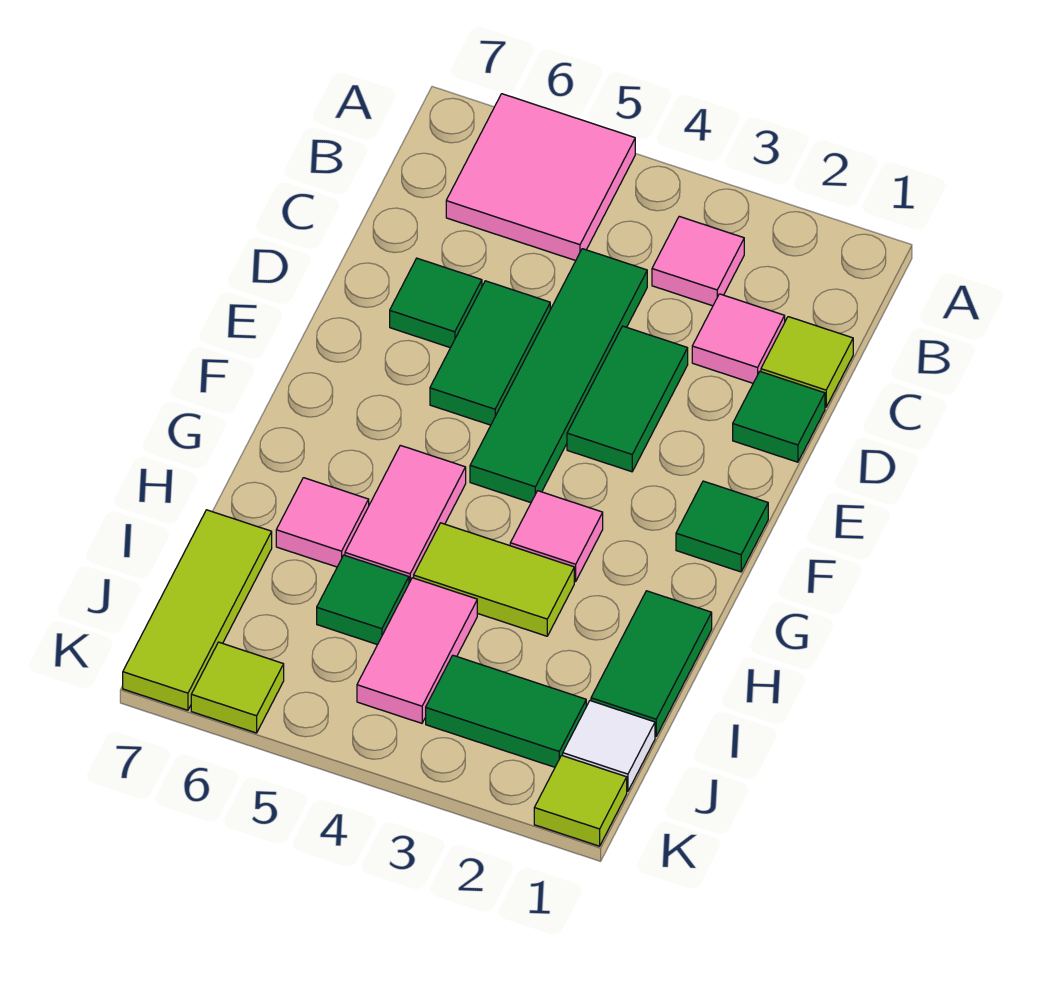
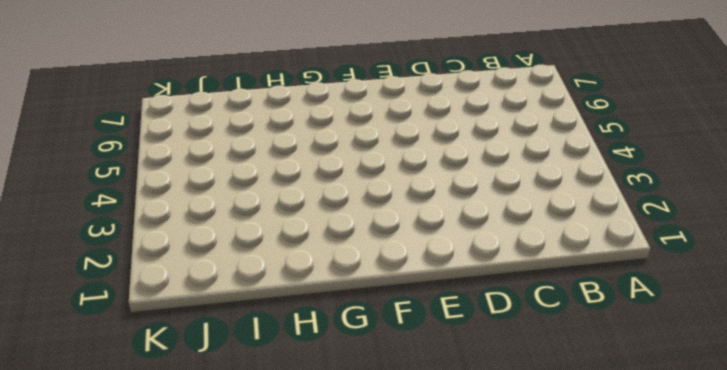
none -> pink 2x2 tile [446,94,635,261]
none -> pink 1x1 tile [652,216,744,306]
none -> lime 1x1 tile [761,317,853,407]

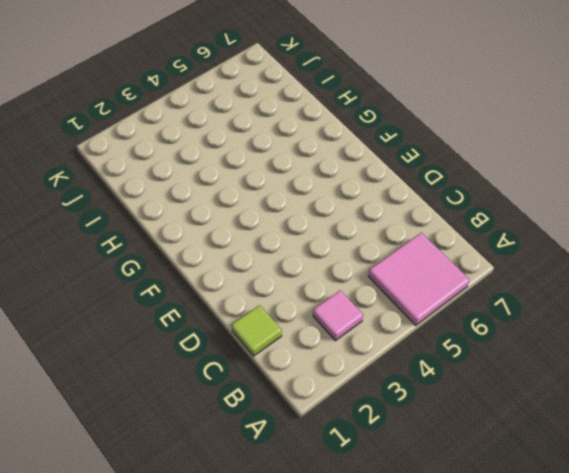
none -> pink 1x1 tile [692,294,785,383]
none -> green 1x4 tile [470,249,647,503]
none -> green 1x1 tile [733,372,825,462]

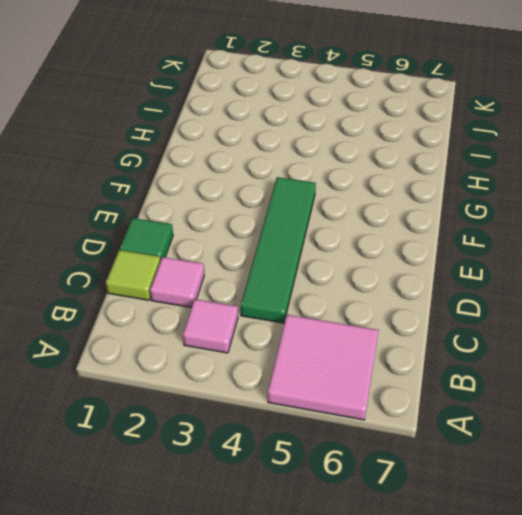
none -> green 1x2 tile [567,326,688,472]
none -> green 1x2 tile [430,281,550,425]
none -> green 1x1 tile [390,258,482,348]

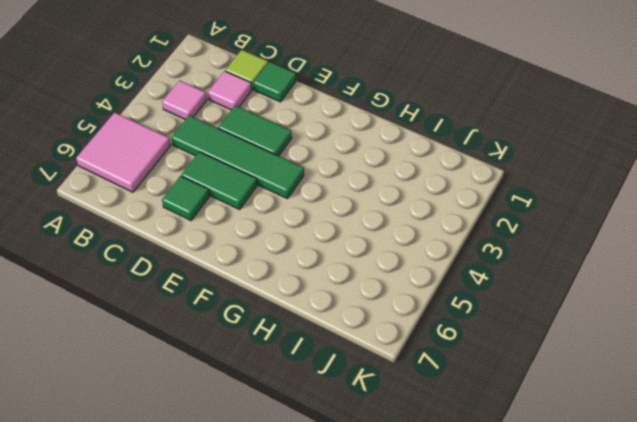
none -> green 1x1 tile [676,481,768,572]
none -> pink 1x1 tile [510,491,603,581]
none -> pink 1x2 tile [345,445,466,583]

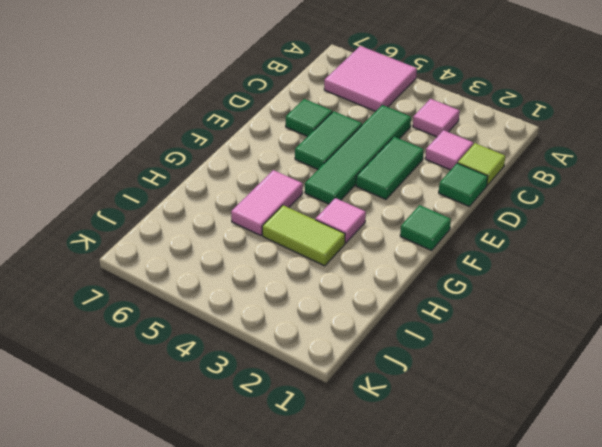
none -> green 1x2 tile [591,591,712,736]
none -> pink 1x1 tile [276,478,369,567]
none -> pink 1x2 tile [357,578,477,723]

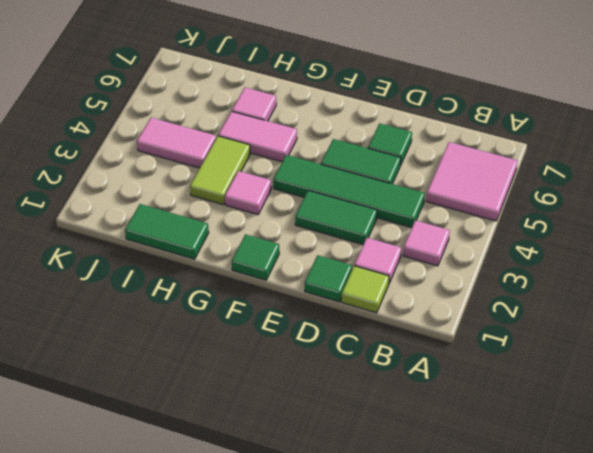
none -> green 1x1 tile [317,555,409,645]
none -> lime 1x3 tile [123,510,272,710]
none -> white 1x1 tile [563,701,655,791]

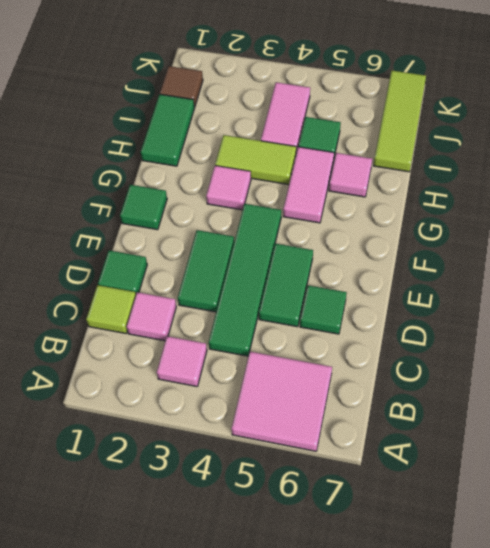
brown 1x1 tile [160,66,203,107] -> white 1x1 tile [563,701,655,791]
none -> green 1x2 tile [426,655,586,767]
none -> lime 1x1 tile [534,755,627,846]
none -> lime 1x1 tile [191,642,284,733]

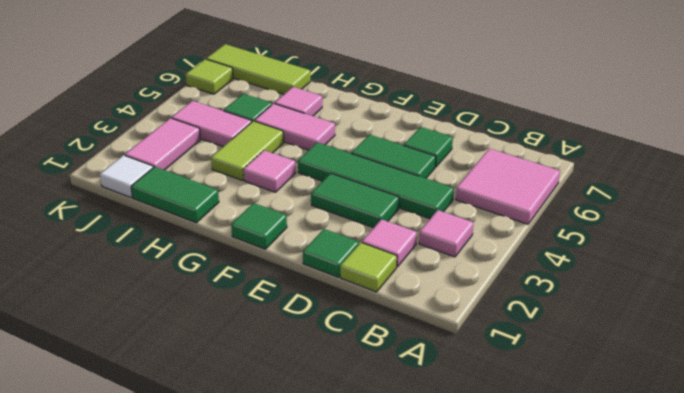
pink 1x2 tile [125,118,200,170] -> green 1x2 tile [426,655,586,767]
none -> lime 1x1 tile [534,755,627,846]

